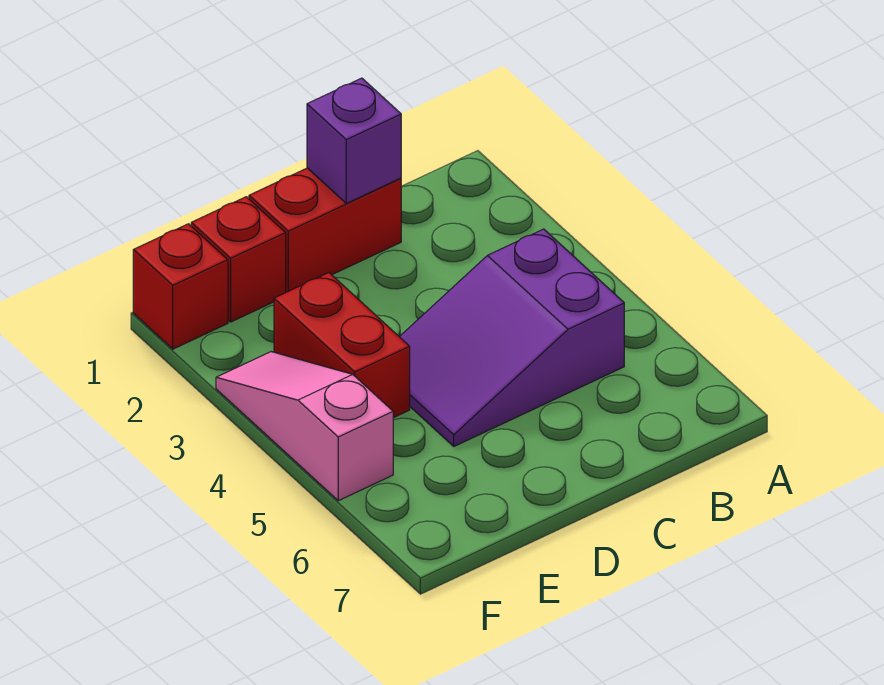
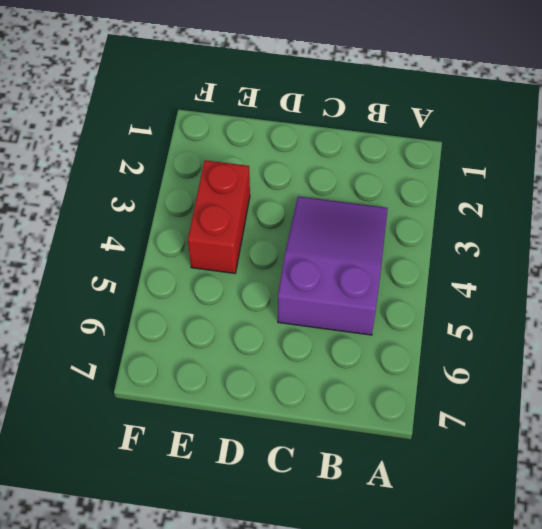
purple 2x3 slope [278,196,388,335] -> purple 2x3 slope turned to [400,229,624,446]
none -> red 1x2 brick [249,168,401,292]
none -> red 1x1 brick [191,197,286,322]

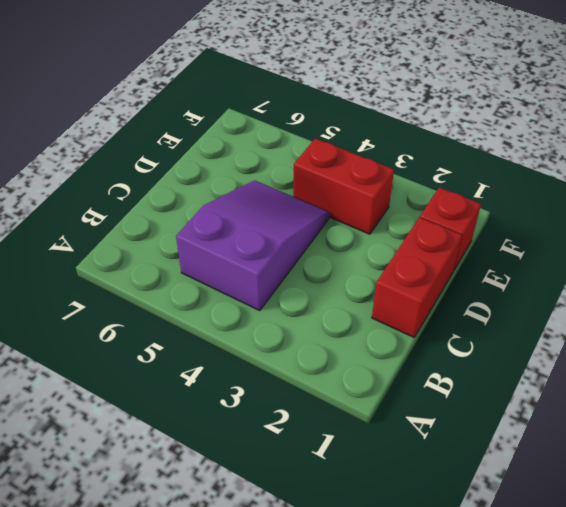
none -> red 1x1 brick [133,224,228,349]
none -> pink 1x3 slope [216,352,393,501]

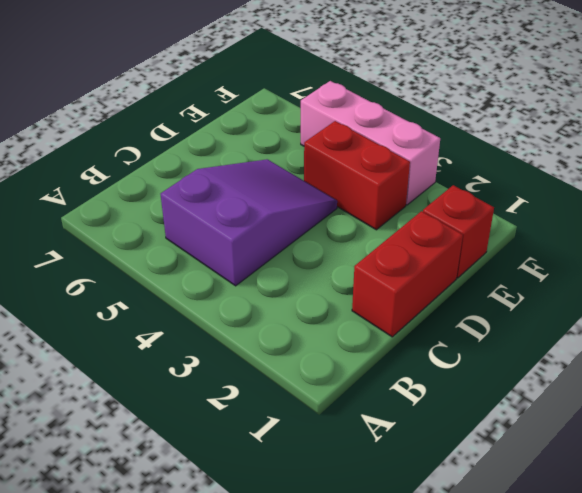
pink 1x3 brick [301,81,440,205] -> pink 1x3 slope [216,352,393,501]
none -> red 1x1 brick [133,224,228,349]
none -> purple 1x1 brick [307,78,401,203]

